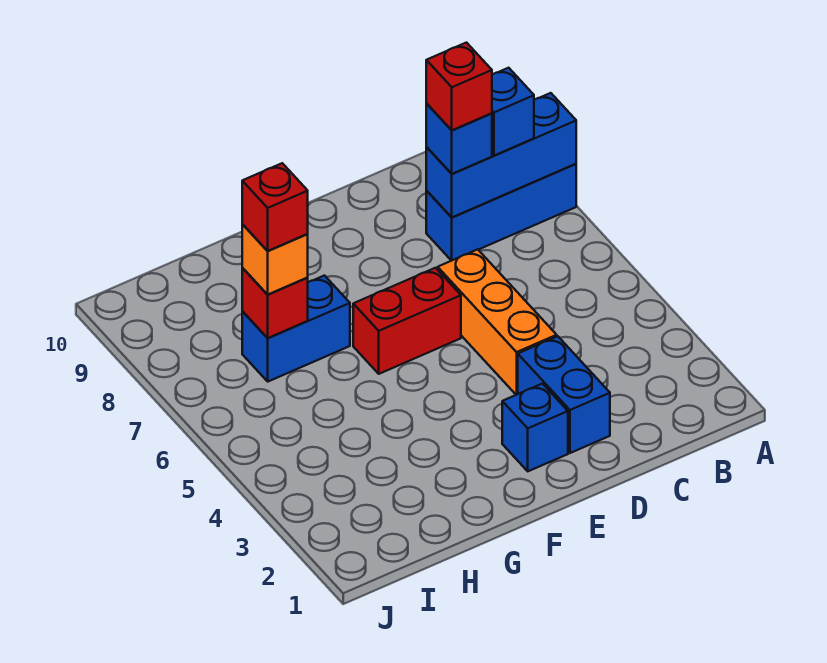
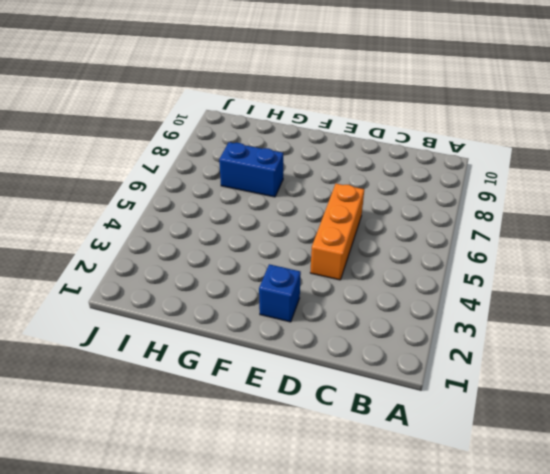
none -> blue 1x3 brick [426,164,576,261]
none -> blue 1x2 brick [518,336,610,453]
none -> red 1x2 brick [353,268,461,374]

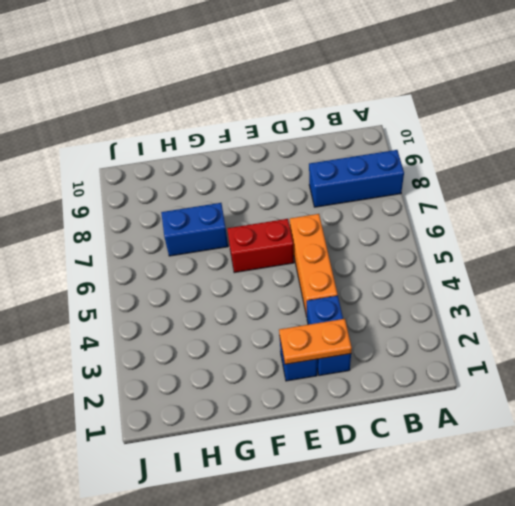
orange 1x2 plate [279,319,352,364] -> none
none -> blue 1x3 brick [426,93,576,217]
none -> red 1x1 brick [242,268,308,338]
none -> blue 1x1 brick [492,68,534,156]

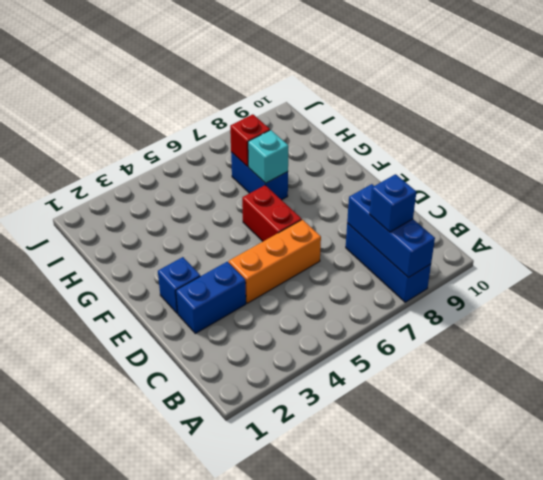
cyan 1x1 brick [248,130,288,183] -> none
none -> blue 1x1 brick [426,104,492,174]
none -> orange 1x1 brick [242,224,308,295]
none -> red 1x1 brick [426,43,492,130]

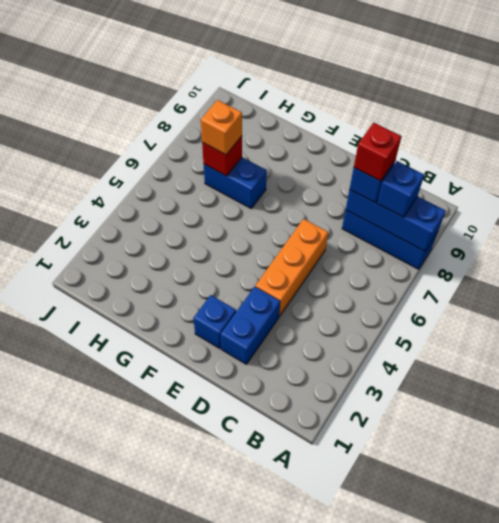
none -> red 1x2 brick [353,268,461,374]
none -> red 1x1 brick [242,163,308,251]

